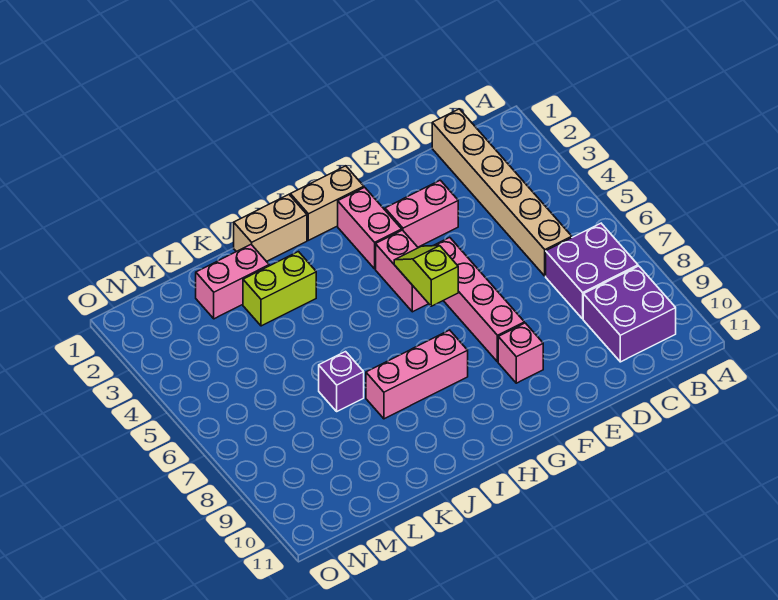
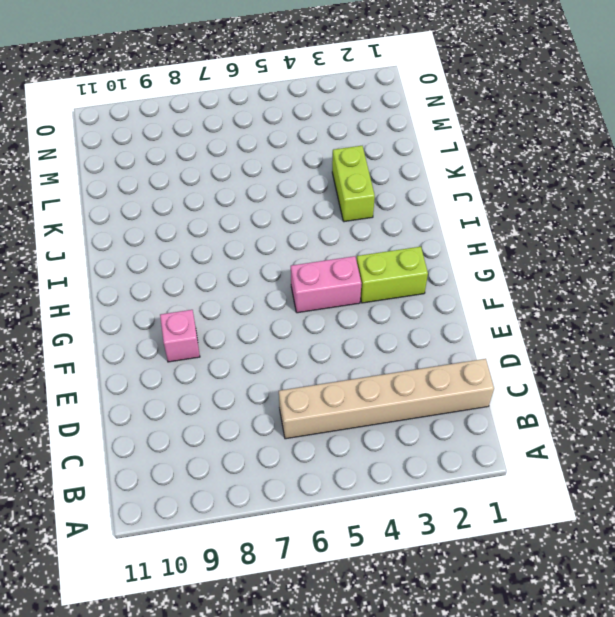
lime 1x2 brick [357,247,428,303] -> pink 1x2 brick [338,187,402,269]
none -> purple 2x2 brick [546,223,638,319]
none -> purple 2x2 brick [583,266,676,362]
none -> pink 1x2 brick [385,180,458,247]

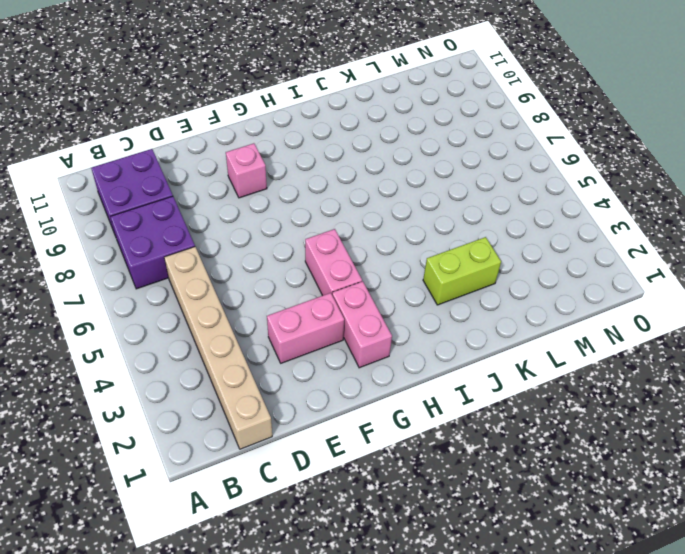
none -> pink 1x4 brick [434,237,524,362]
none -> tan 1x2 brick [290,166,364,240]
none -> pink 1x3 brick [366,330,468,419]

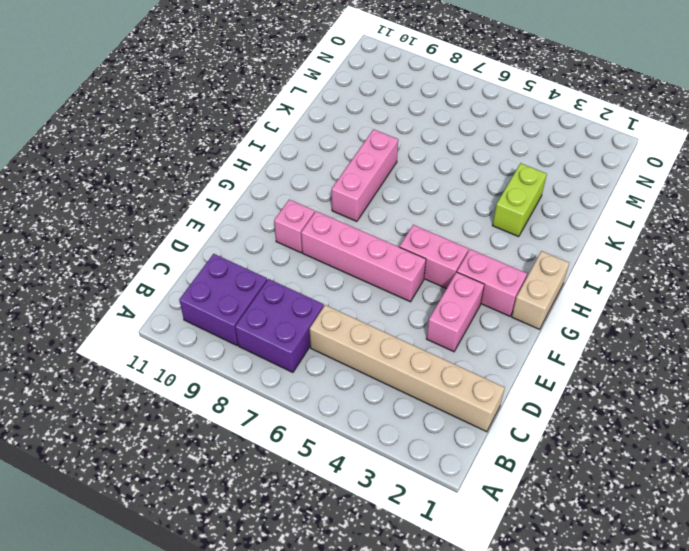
none -> tan 1x2 brick [234,195,307,262]
none -> pink 1x2 brick [196,245,269,319]
none -> purple 1x1 brick [319,352,364,411]

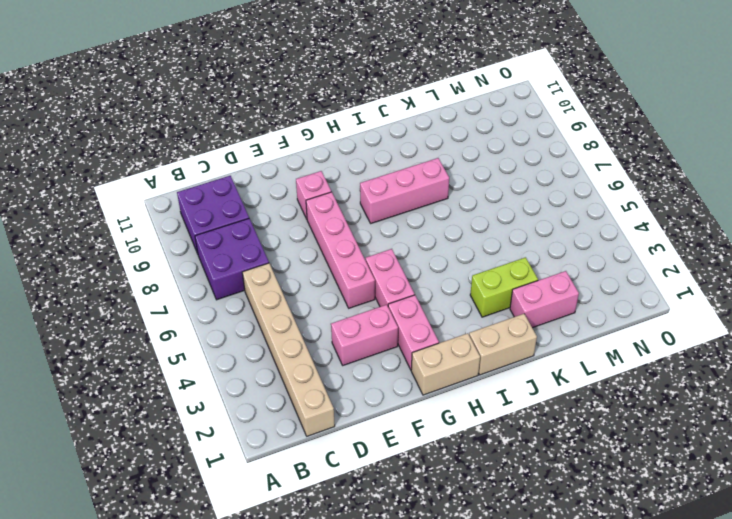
none -> purple 1x1 brick [319,352,364,411]
none -> lime 1x2 slope [394,246,458,306]

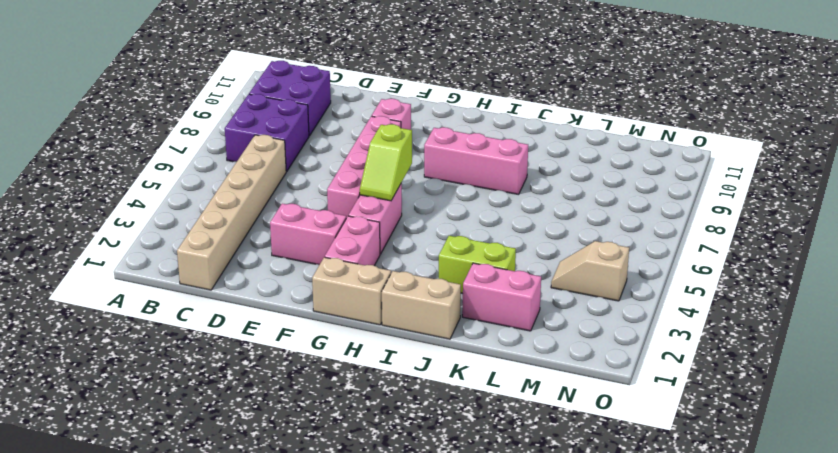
tan 1x2 slope [551,241,629,301] -> none
none -> purple 1x1 brick [319,352,364,411]

